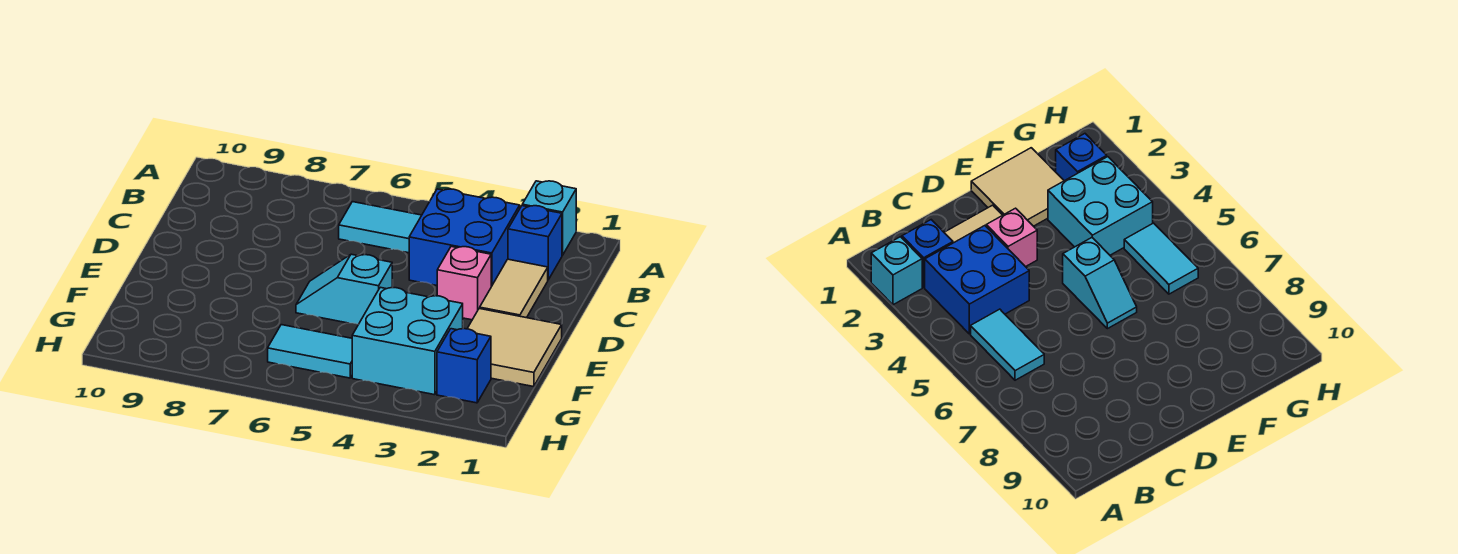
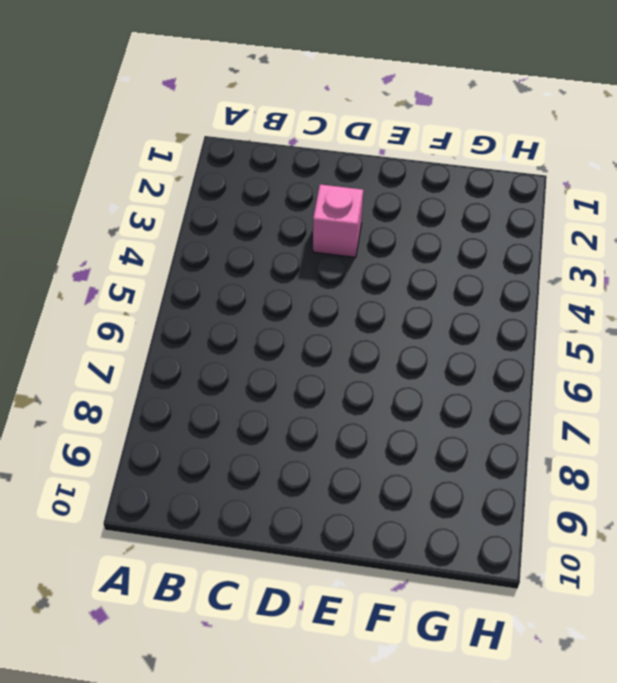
none -> cyan 1x1 brick [522,181,576,255]
none -> blue 1x1 brick [508,206,562,280]

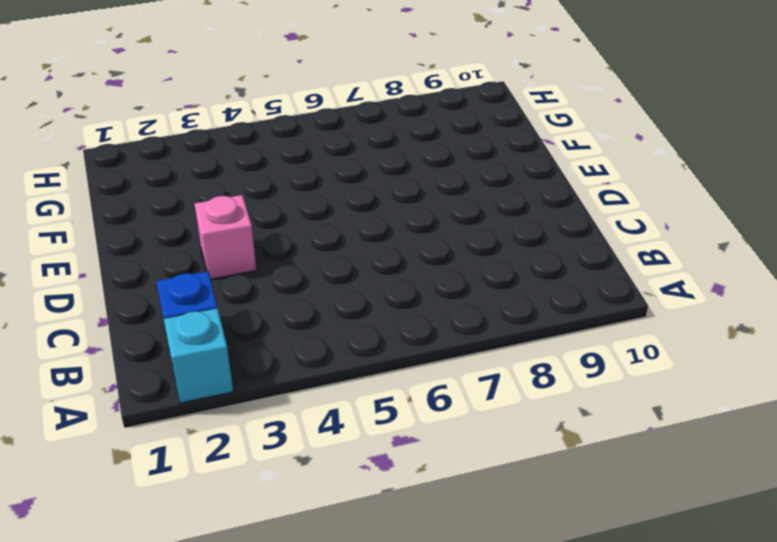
none -> blue 2x2 brick [409,189,520,287]
none -> cyan 1x2 tile [339,202,422,253]

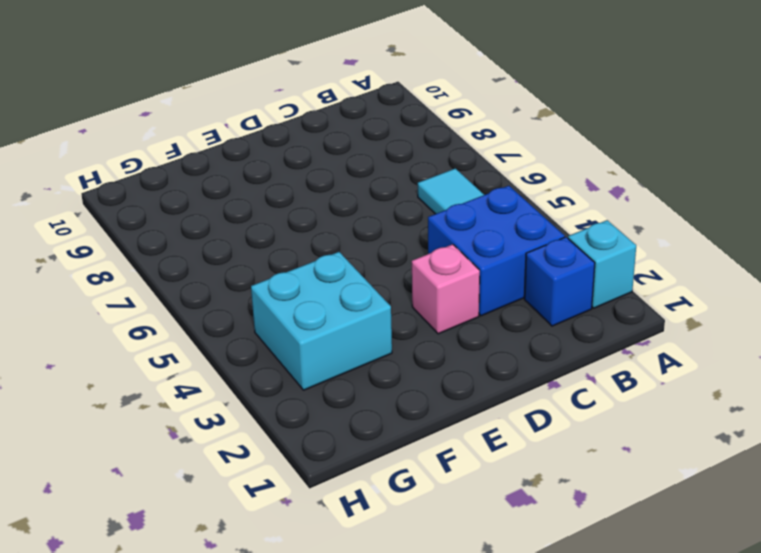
none -> tan 1x2 tile [480,259,548,318]
none -> tan 2x2 tile [467,308,562,387]

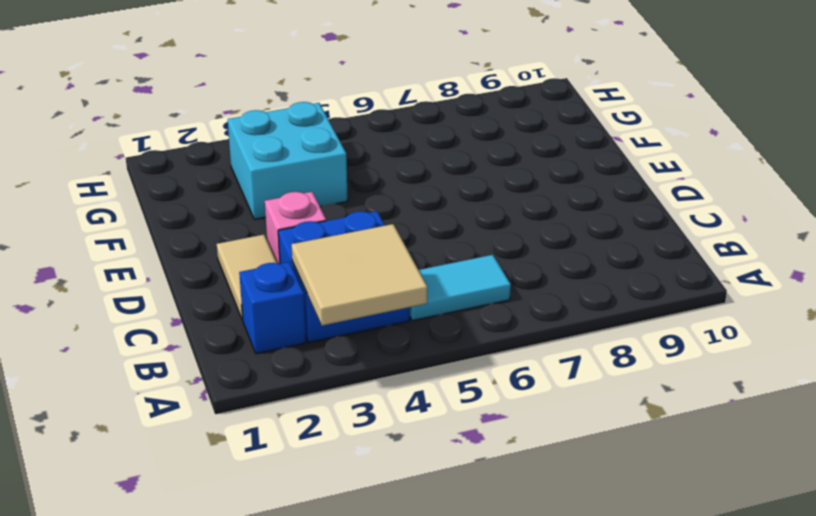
tan 2x2 tile [291,224,427,326] -> tan 2x2 tile moved to [467,308,562,387]
none -> cyan 1x1 brick [522,181,576,255]
none -> cyan 1x2 slope [296,254,392,324]

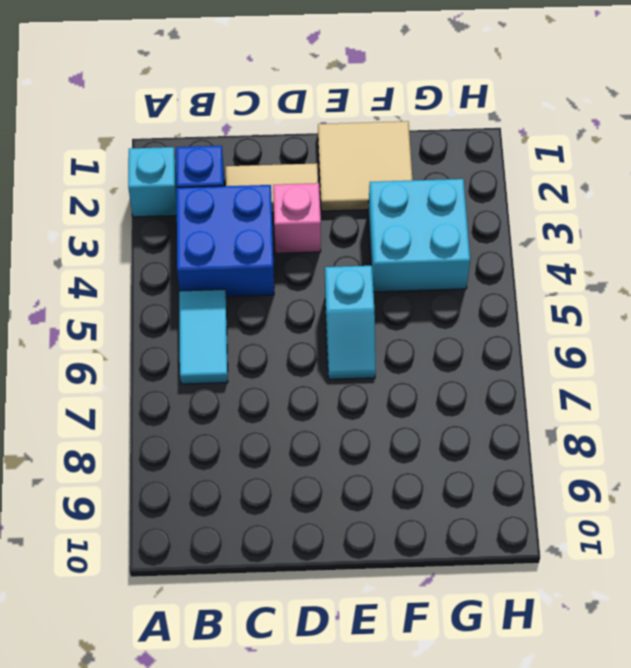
none -> blue 1x1 brick [437,329,491,403]
none -> cyan 1x2 tile [268,325,352,378]

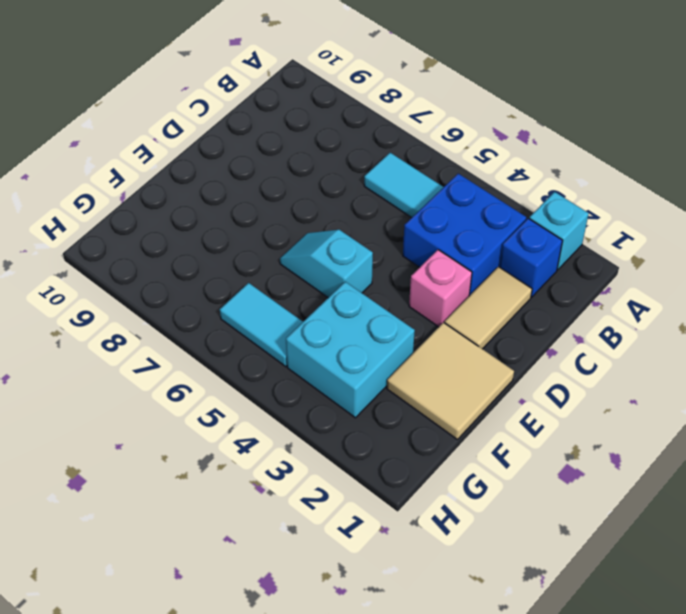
none -> blue 1x1 brick [437,329,491,403]

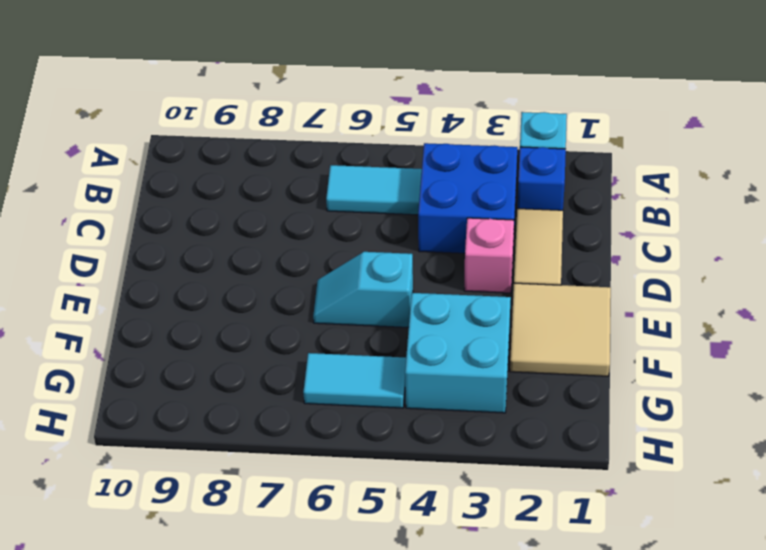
none -> blue 1x1 brick [437,329,491,403]

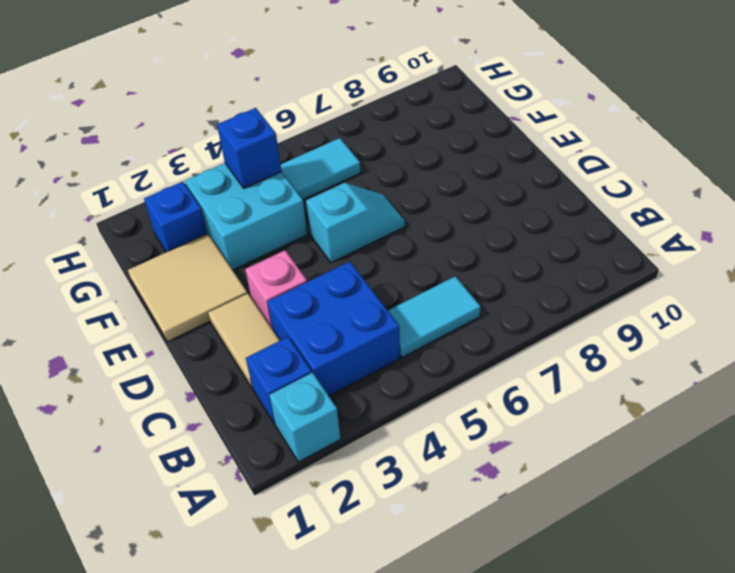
blue 1x1 brick [217,108,281,188] -> none

